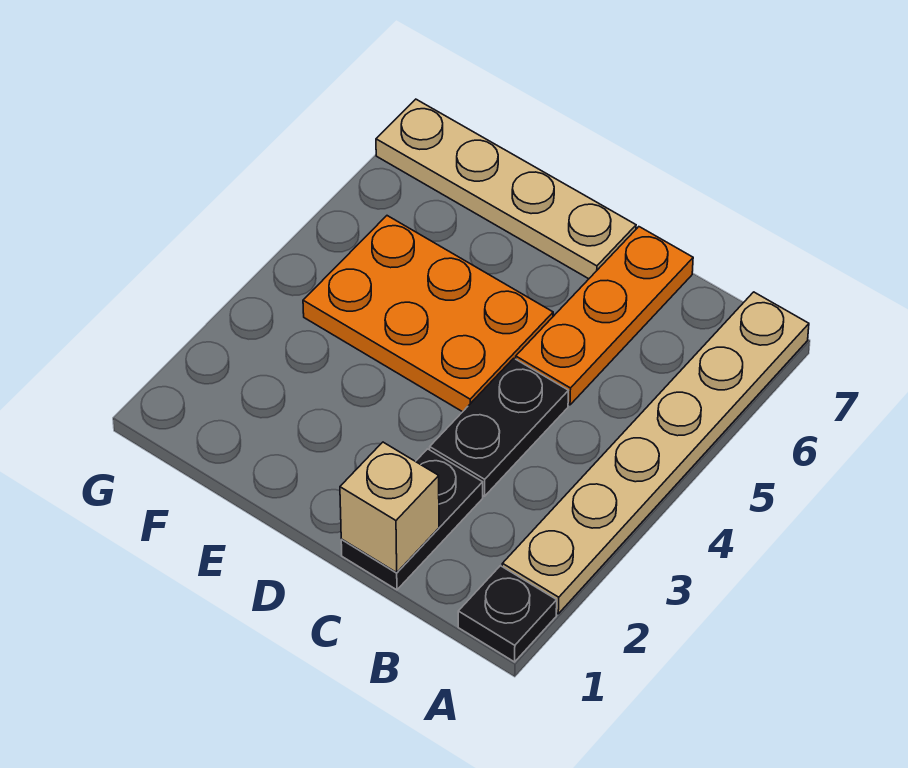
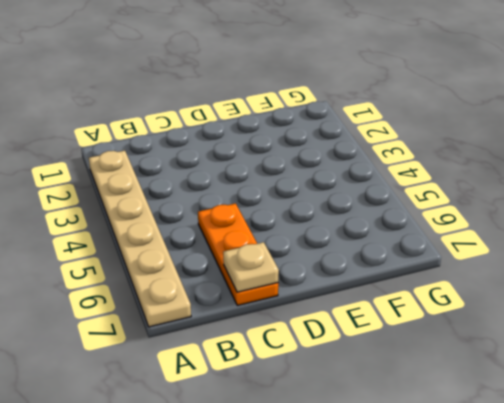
tan 1x1 plate [223,242,279,292] -> none
none -> black 1x1 plate [458,566,557,662]
none -> black 1x2 plate [341,449,483,590]

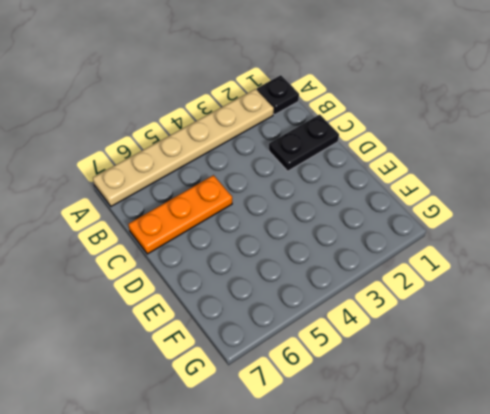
none -> black 1x2 plate [430,358,568,496]
none -> orange 2x3 plate [303,216,553,412]

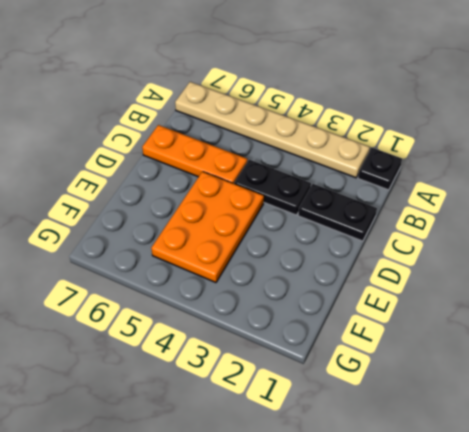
none -> tan 1x4 plate [376,99,636,279]
none -> tan 1x1 brick [340,442,439,572]

